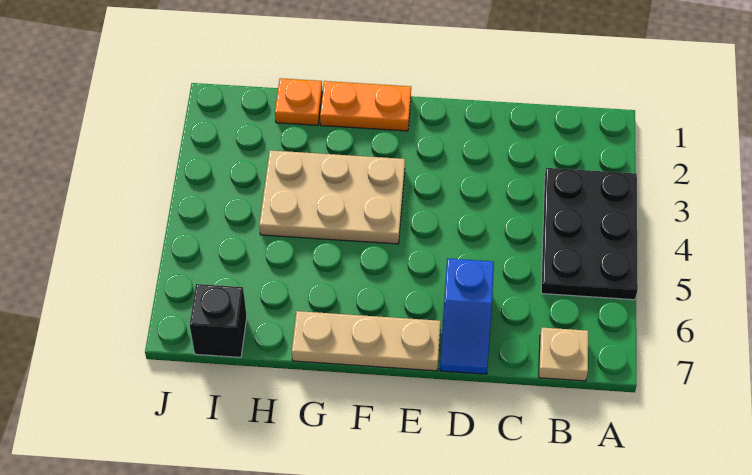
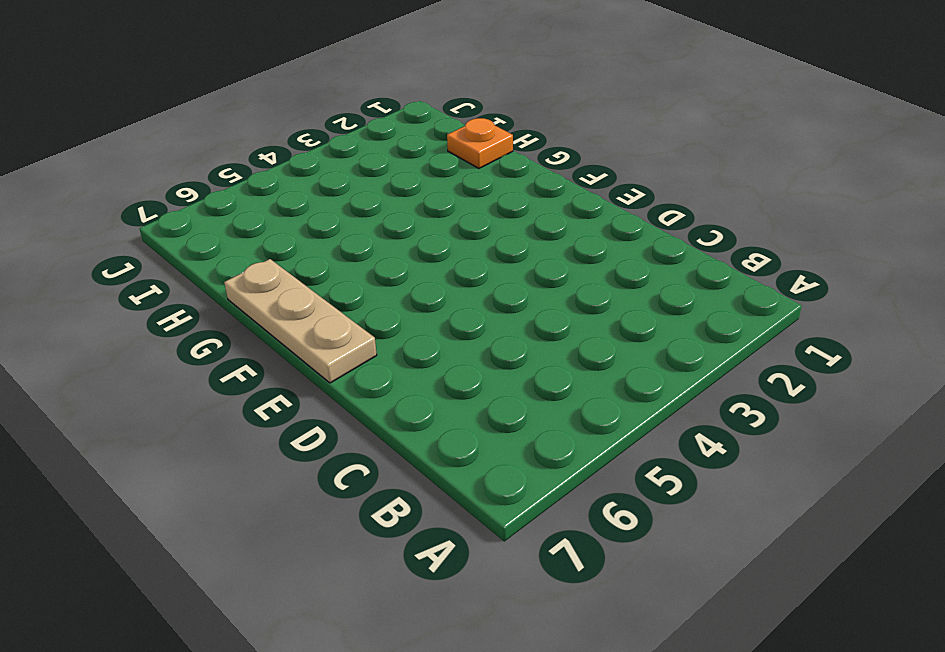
none -> black 2x3 plate [541,168,638,300]
none -> tan 1x1 plate [539,328,588,381]

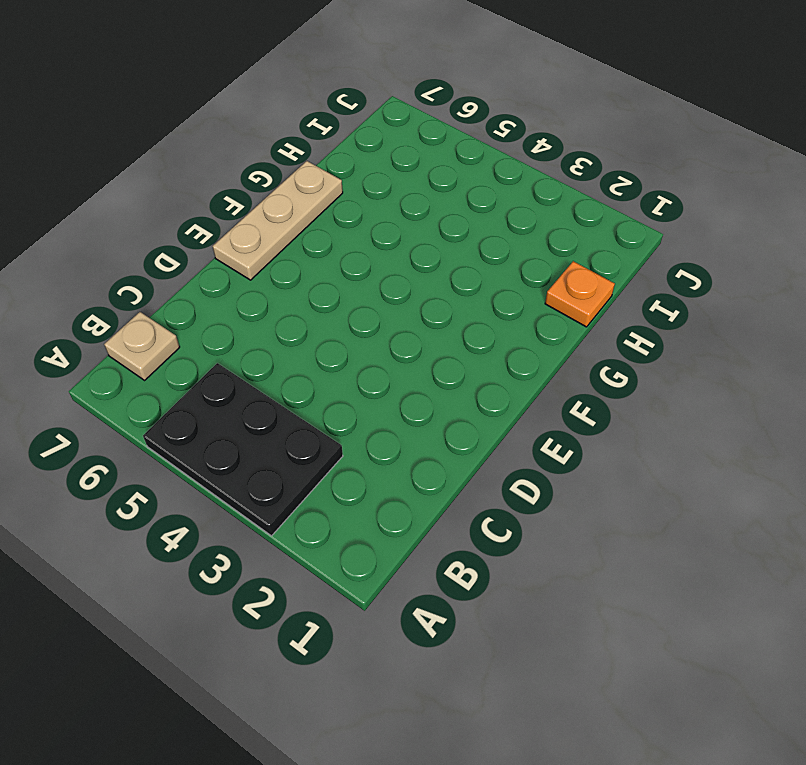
none -> blue 1x2 slope [440,258,494,374]
none -> orange 1x2 plate [320,81,411,131]

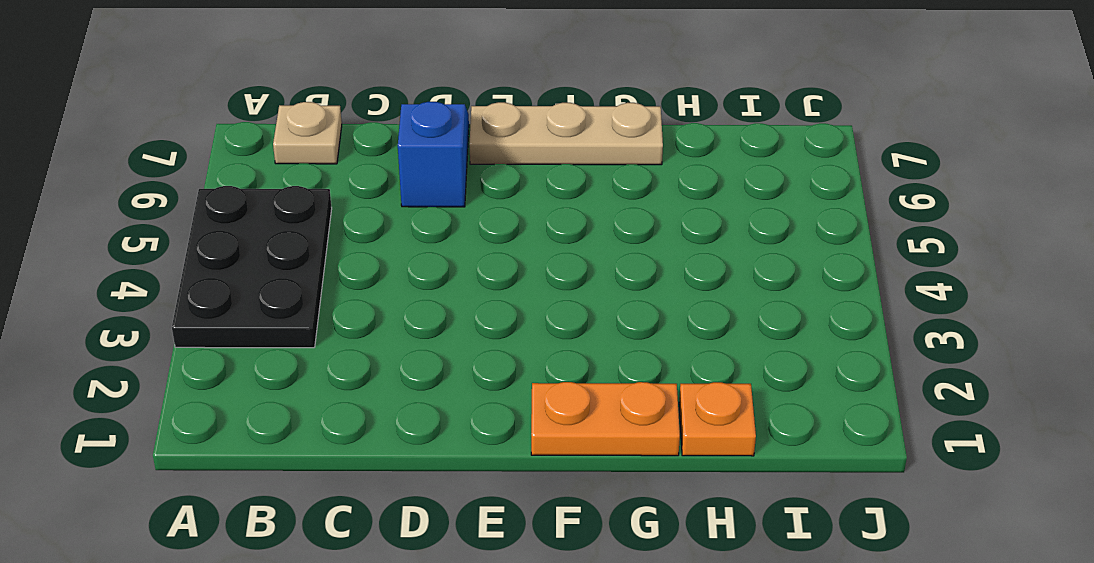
none -> tan 2x3 plate [259,150,405,244]
none -> black 1x1 brick [190,284,247,357]

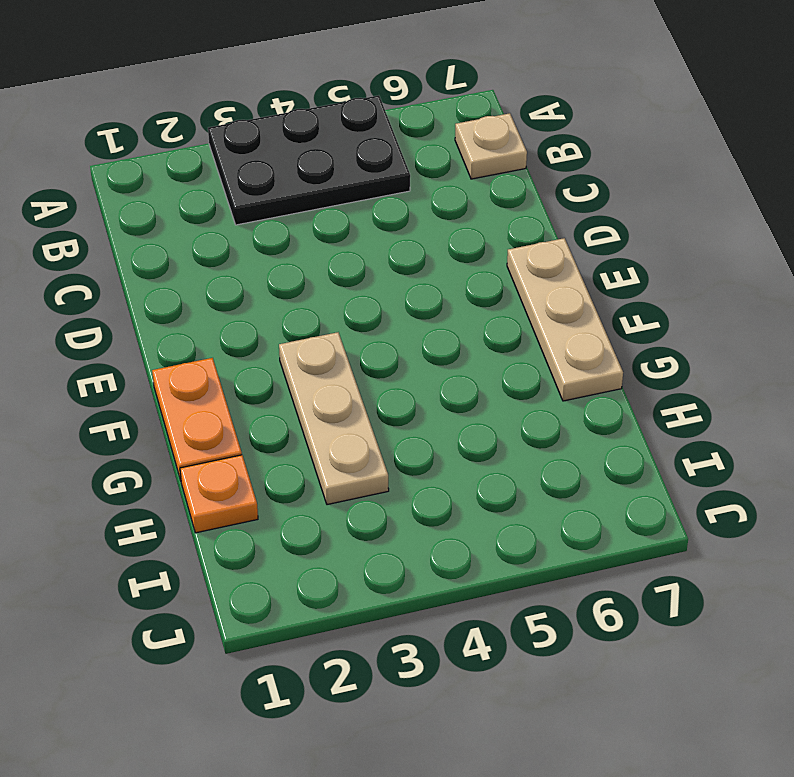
tan 1x3 plate [279,332,389,505] -> tan 2x3 plate [259,150,405,244]
none -> blue 1x2 slope [440,258,494,374]
none -> black 1x1 brick [190,284,247,357]

